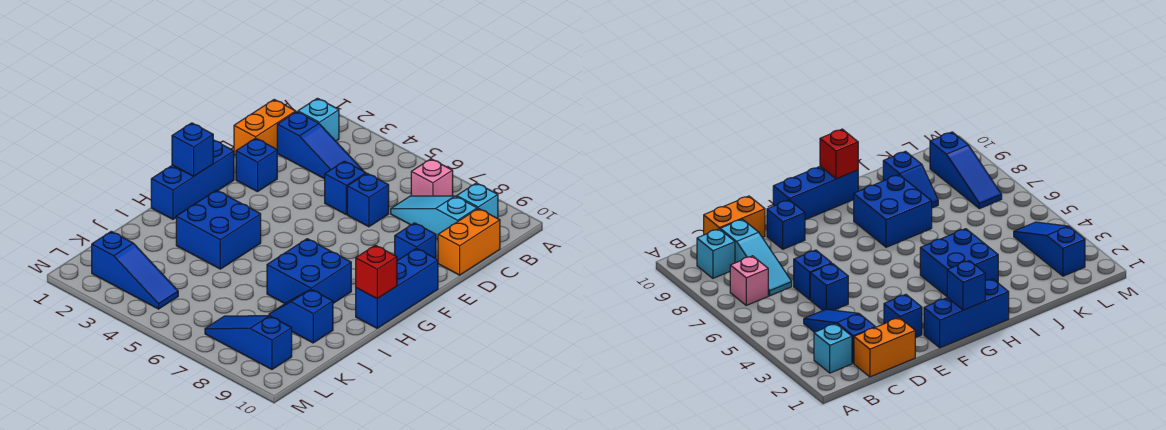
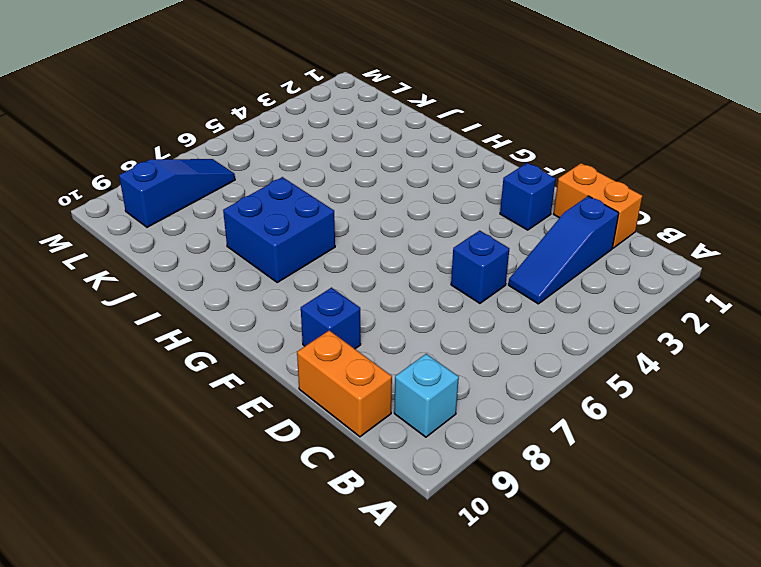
none -> cyan 1x1 brick [298,98,339,141]
none -> pink 1x1 brick [411,159,453,196]
none -> cyan 1x3 slope [391,196,477,239]

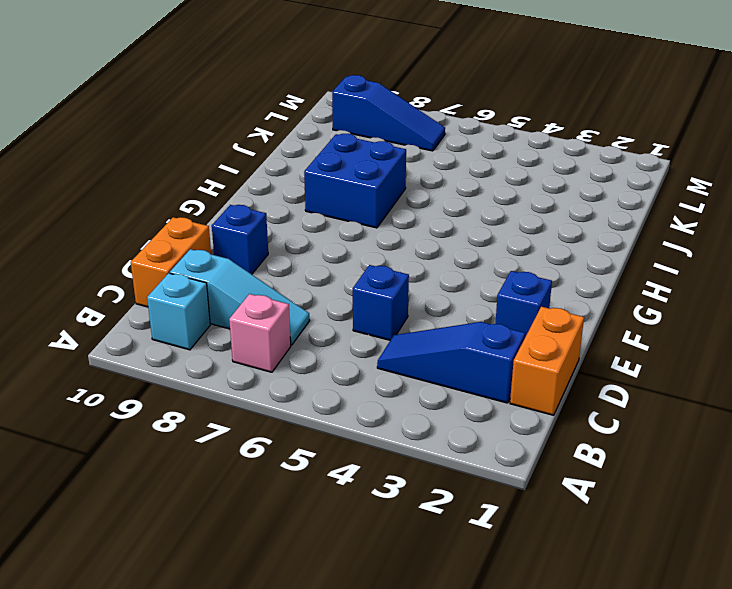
none -> cyan 1x1 brick [298,98,339,141]
none -> blue 1x1 brick [347,173,389,227]
none -> blue 1x3 brick [151,140,234,219]

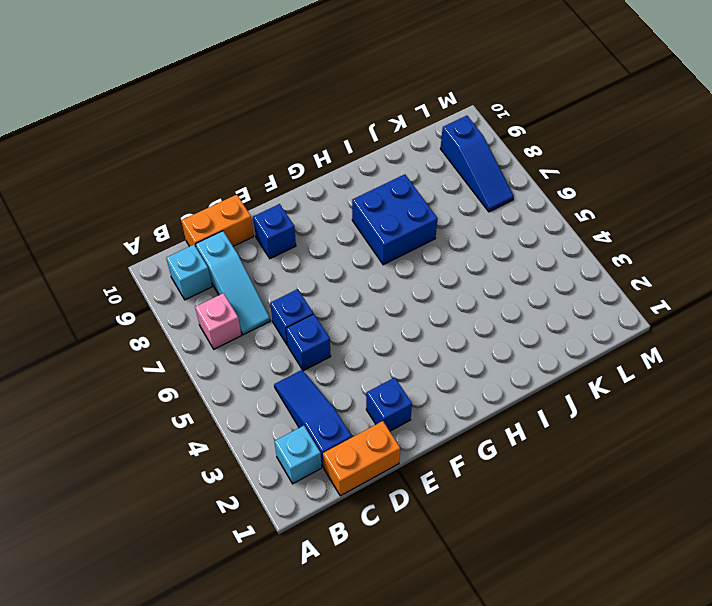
none -> blue 1x3 brick [151,140,234,219]
none -> blue 1x3 brick [356,248,438,328]
none -> blue 2x2 brick [176,190,261,269]

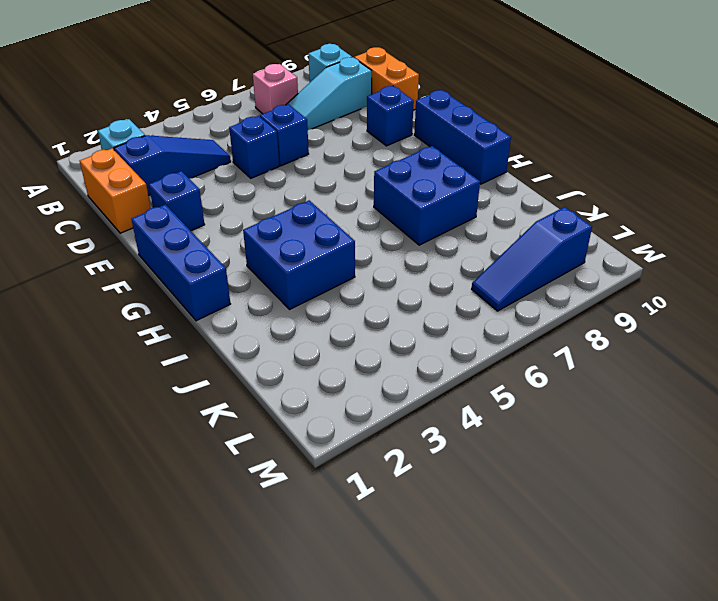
none -> blue 1x2 slope [269,289,333,343]
none -> blue 1x3 slope [92,231,178,309]
none -> blue 1x1 brick [172,123,213,176]

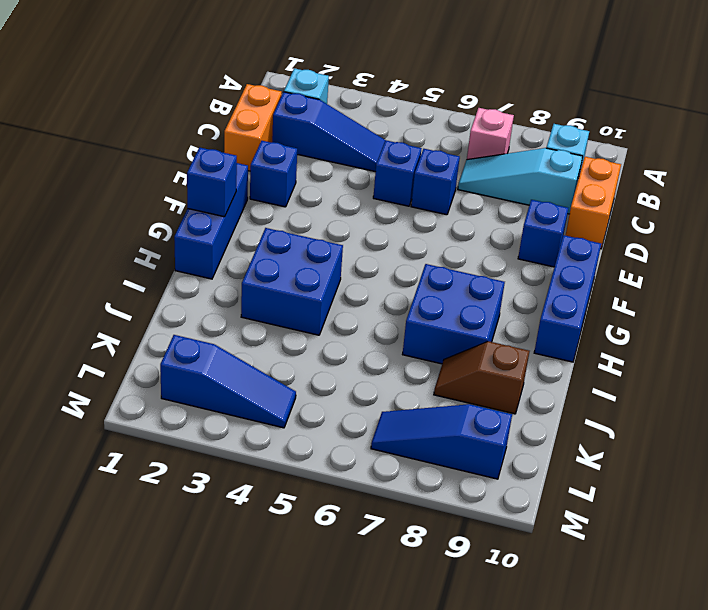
brown 1x2 slope [434,341,529,414] -> blue 1x2 slope [269,289,333,343]
none -> red 1x1 brick [356,245,397,299]

